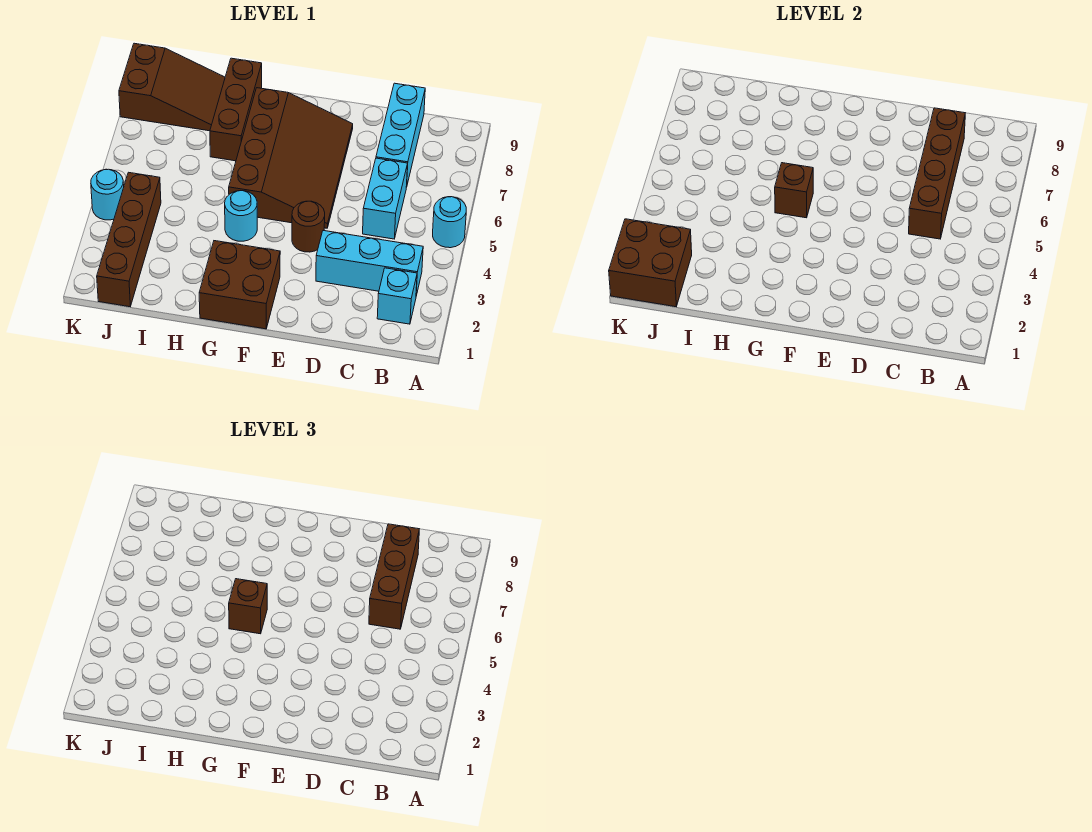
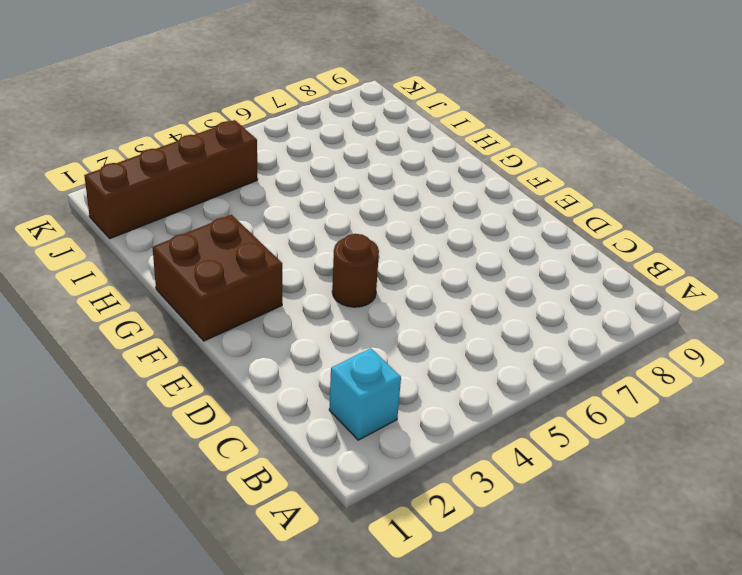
none -> cyan 1x1 round brick [433,197,466,248]
none -> cyan 1x3 brick [316,231,423,296]
none -> cyan 1x2 brick [363,158,408,239]

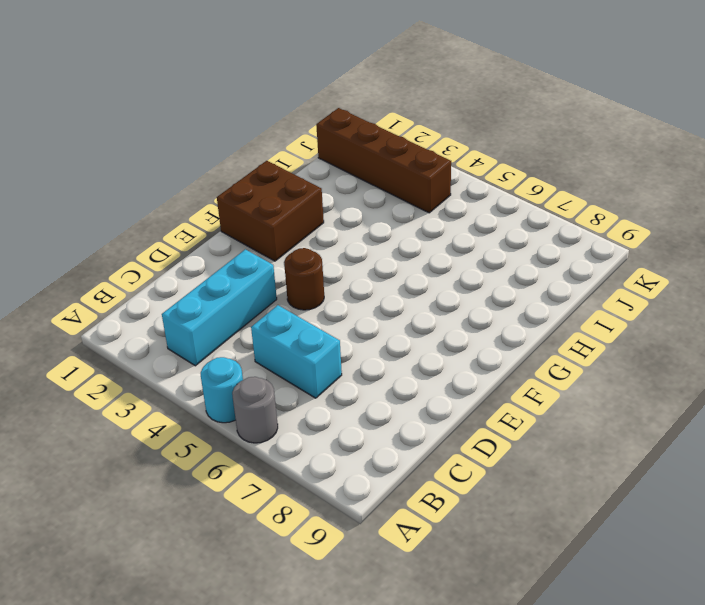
grey 1x1 round brick [232,377,278,443] -> none
none -> cyan 1x1 brick [377,268,417,324]
none -> cyan 1x3 brick [376,83,425,187]
none -> brown 3x4 slope [229,88,353,228]

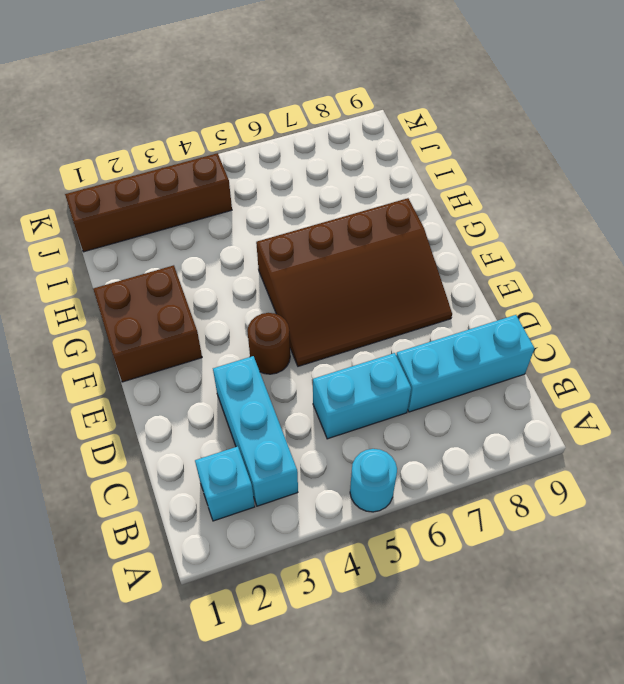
none -> cyan 1x1 round brick [225,191,257,241]
none -> brown 1x3 brick [210,58,262,161]
none -> brown 2x3 slope [119,43,225,131]

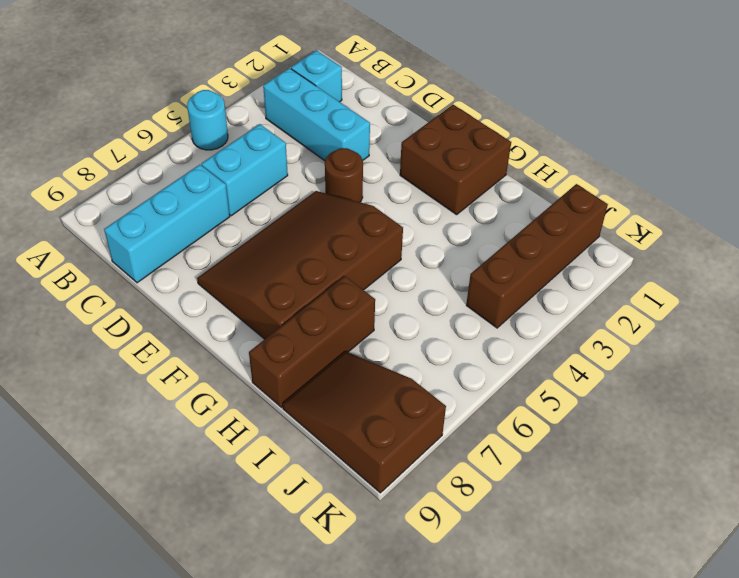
none -> cyan 1x1 round brick [225,191,257,241]
none -> cyan 1x1 round brick [91,169,124,220]
none -> brown 1x4 brick [909,108,965,239]

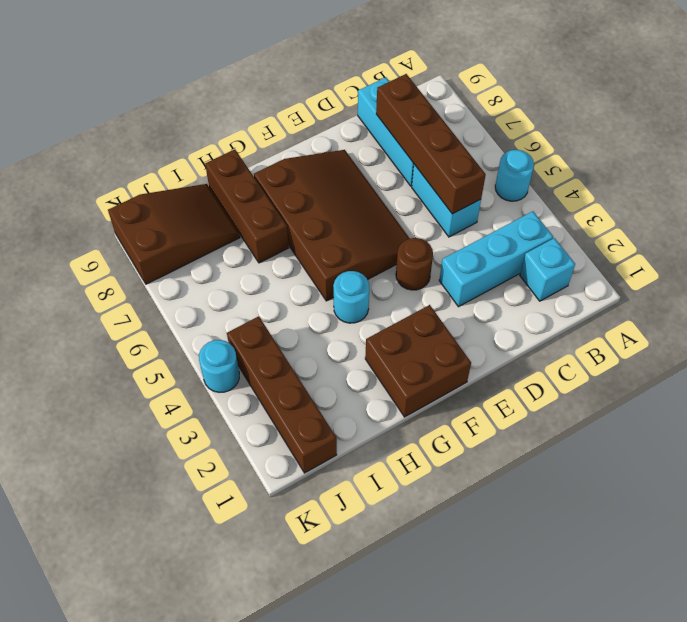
none -> brown 1x1 brick [775,163,813,218]
none -> brown 2x2 brick [609,219,692,307]
none -> brown 1x3 brick [369,524,419,629]

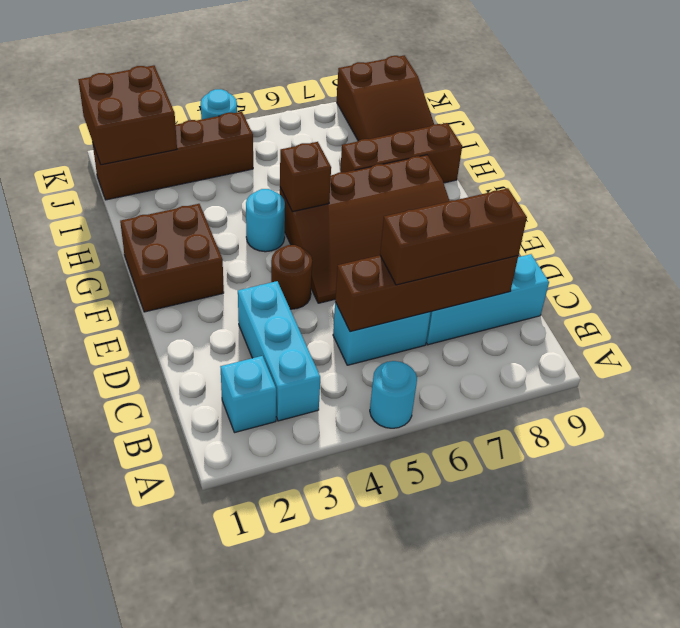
none -> brown 1x1 brick [229,579,267,634]

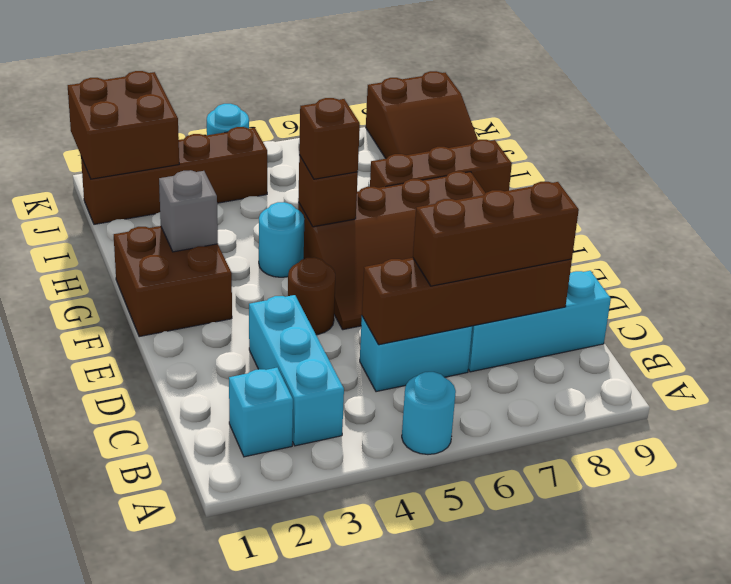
grey 1x1 brick [159,170,218,252] -> none

